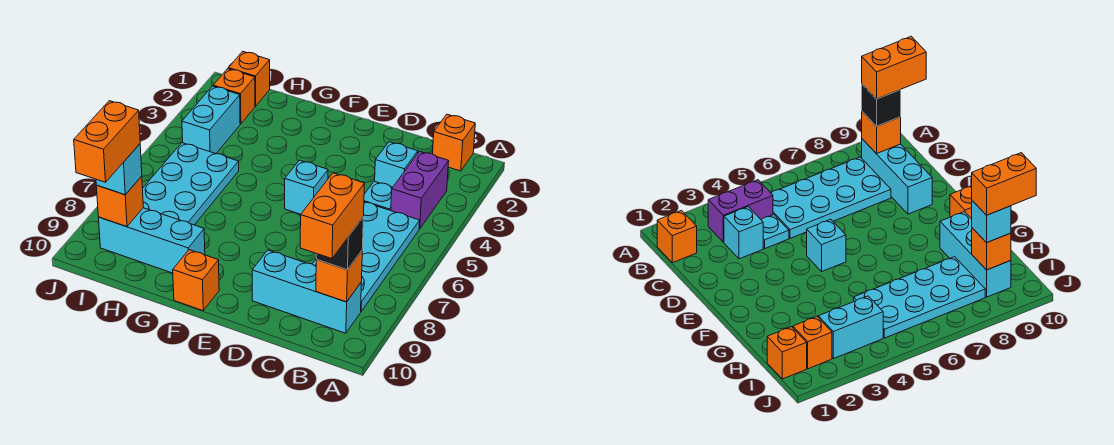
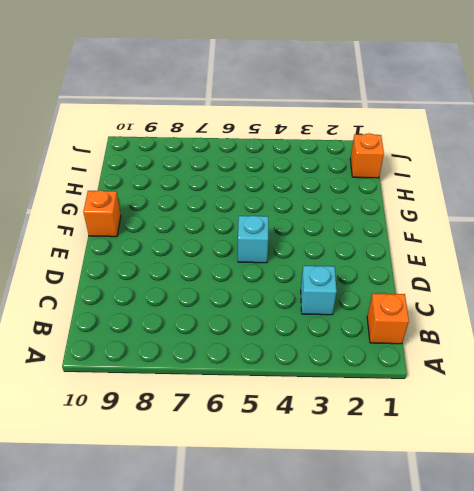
none -> purple 1x2 brick [391,151,449,229]
none -> cyan 2x4 plate [312,202,420,311]
none -> cyan 1x3 brick [252,250,361,333]

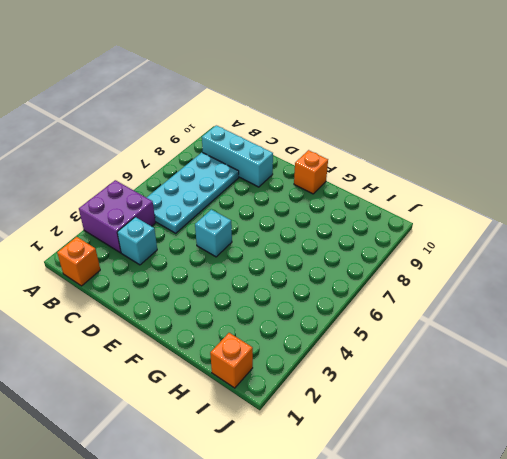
purple 2x2 brick [79,180,156,253] -> purple 1x2 brick [391,151,449,229]
none -> cyan 1x1 plate [364,181,393,211]
none -> cyan 1x3 brick [99,208,205,273]
none -> cyan 2x4 plate [143,143,239,225]

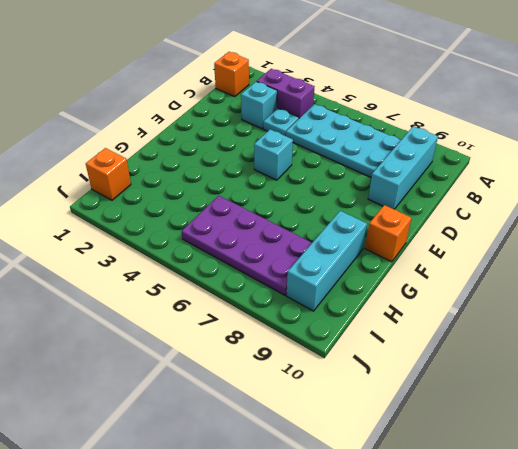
purple 2x4 plate [182,196,312,295] -> cyan 2x4 plate [143,143,239,225]
none -> orange 1x1 brick [213,69,255,124]
none -> cyan 1x2 brick [182,86,240,154]
none -> orange 1x1 brick [316,251,362,302]

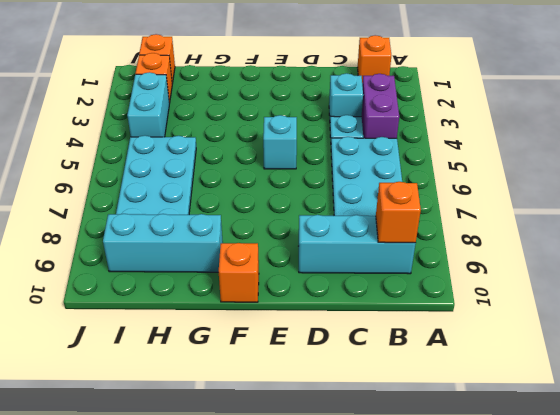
none -> orange 1x1 brick [96,176,143,227]
none -> black 1x1 brick [316,218,363,270]
none -> cyan 1x1 brick [96,144,142,195]

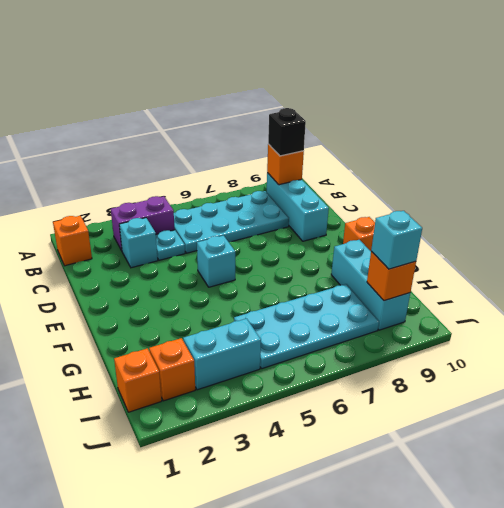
none -> orange 1x2 brick [300,173,365,259]
none -> orange 1x2 brick [74,101,140,182]

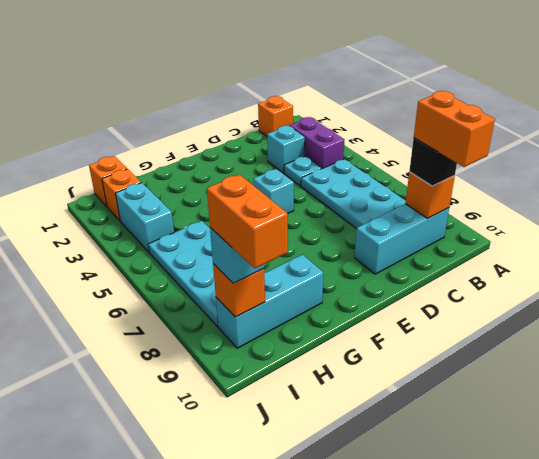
none -> orange 1x1 brick [173,250,219,311]

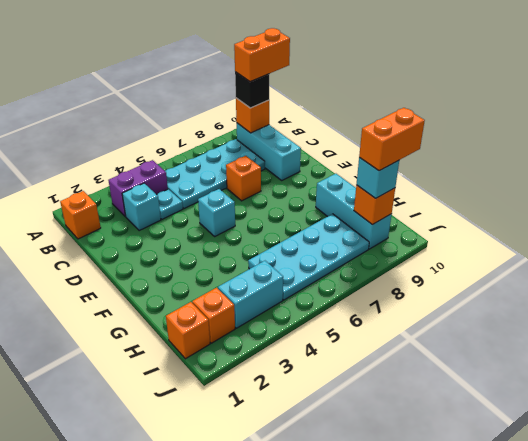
orange 1x1 brick [226,156,261,201] -> orange 1x1 brick moved to [173,250,219,311]

